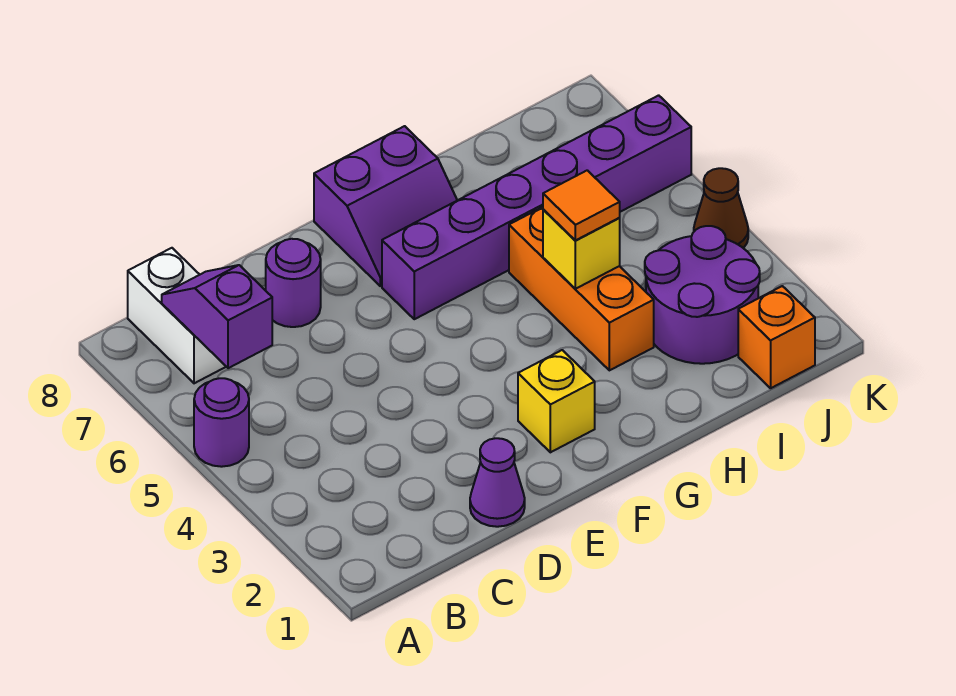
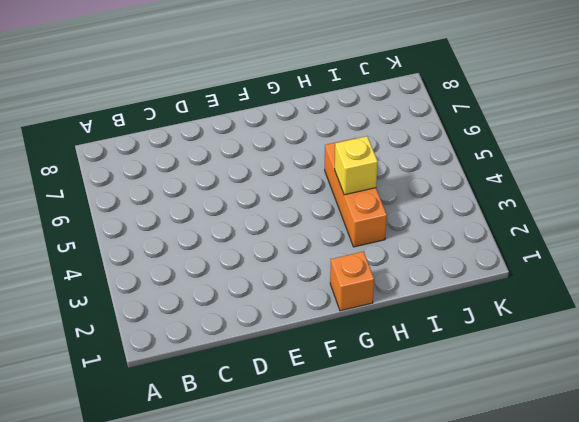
orange 1x1 brick [330,251,374,311] -> orange 1x1 brick moved to [738,286,815,388]
none -> purple 1x1 round brick [194,378,249,467]
none -> white 1x2 brick [128,248,226,383]
none -> purple 1x1 cone [470,438,525,527]

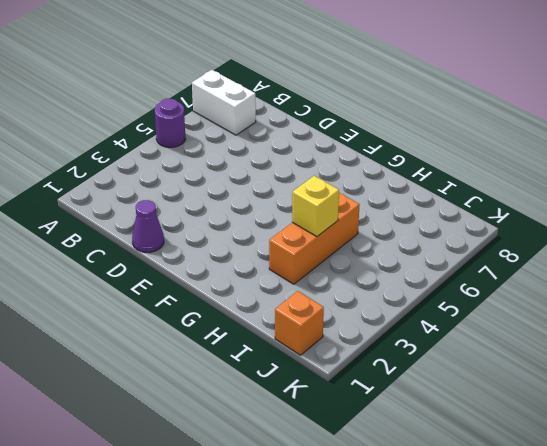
white 1x2 brick [192,70,256,135] -> white 1x2 brick turned to [128,248,226,383]
none -> purple 1x1 round brick [266,239,321,327]
none -> yellow 1x1 brick [518,350,595,452]
none -> purple 1x6 brick [382,95,691,319]

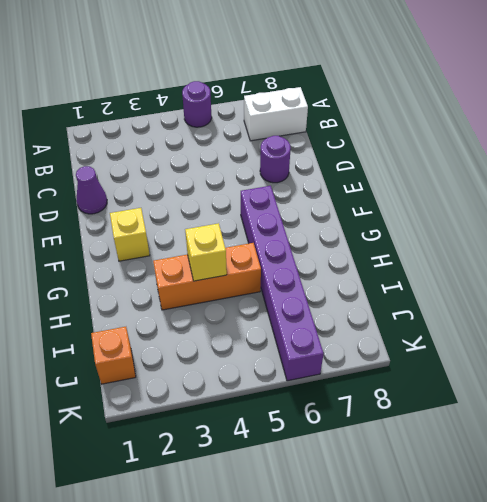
none -> purple 2x2 slope [314,126,457,286]
none -> purple 2x2 round brick [645,226,760,364]
none -> brown 1x1 cone [694,168,748,248]

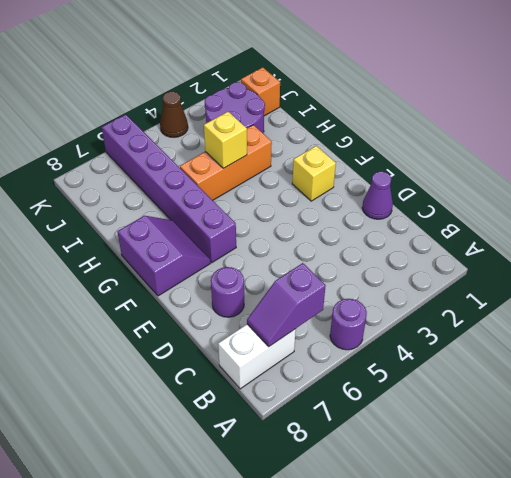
none -> orange 1x1 tile [543,170,620,240]

